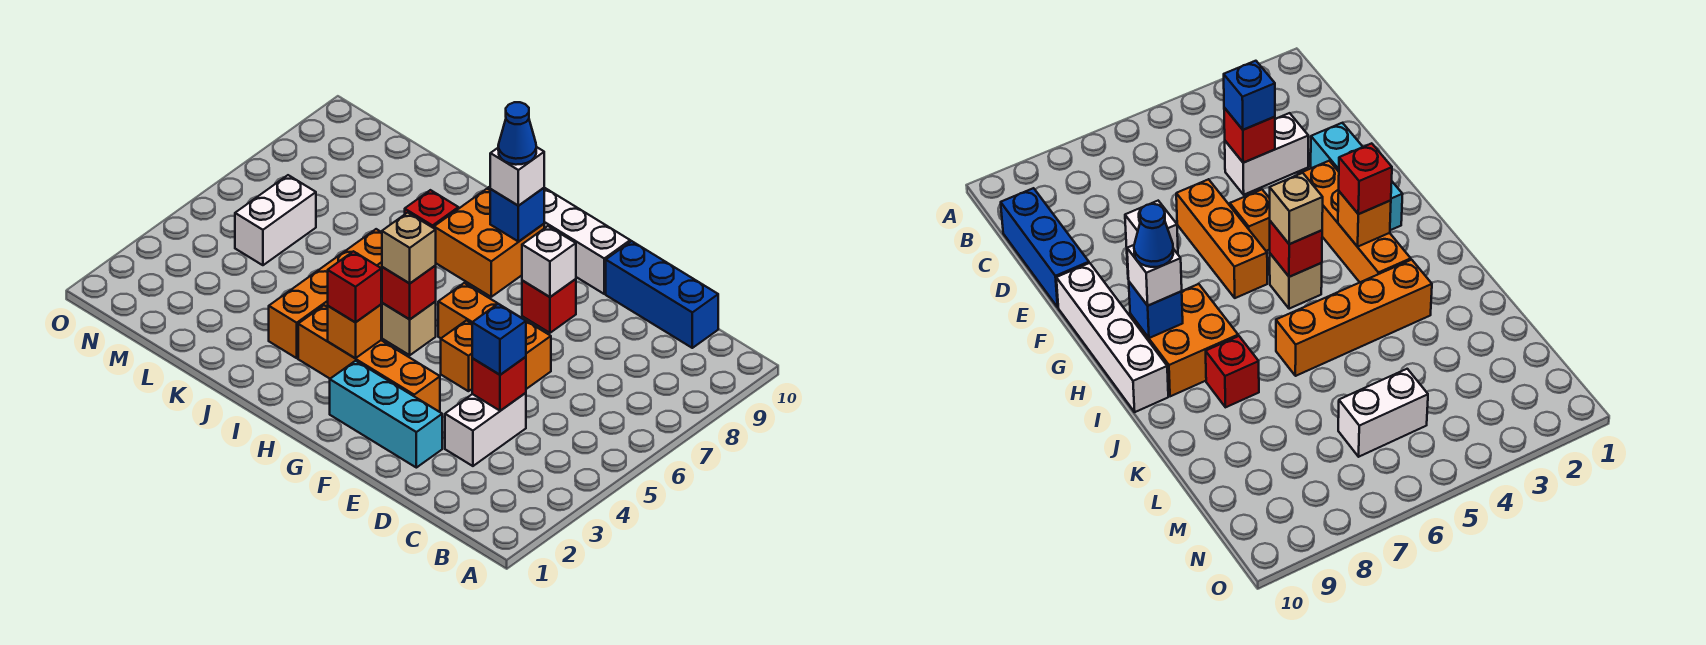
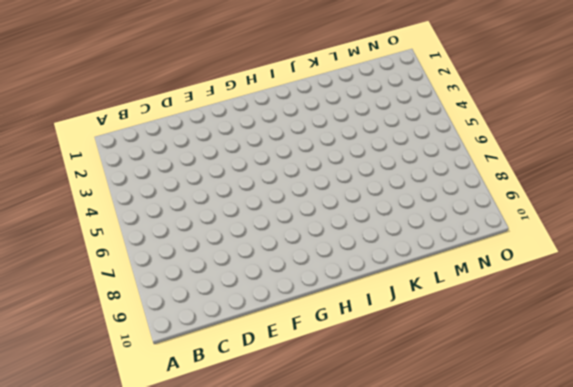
none -> blue 1x3 brick [606,241,718,348]
none -> white 1x2 brick [445,393,526,466]
none -> cyan 1x3 brick [330,361,442,468]

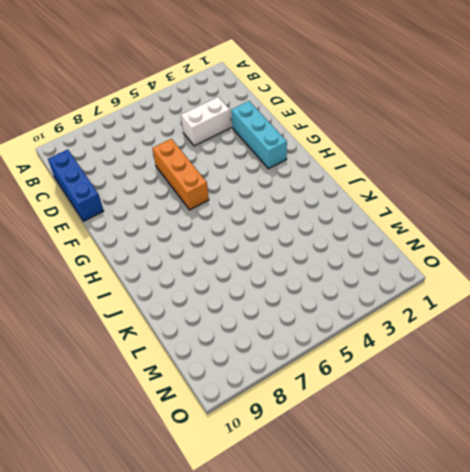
none -> orange 1x4 brick [298,305,440,412]
none -> orange 1x1 brick [441,320,472,391]
none -> red 1x1 brick [522,279,576,333]

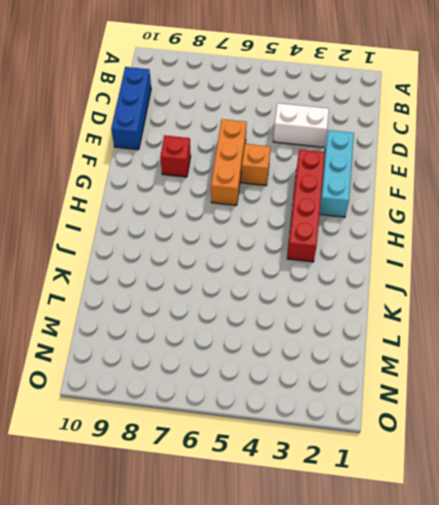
red 1x4 brick [287,149,325,262] -> orange 1x4 brick [298,305,440,412]
none -> white 1x4 brick [488,187,630,294]
none -> tan 1x1 brick [382,302,436,355]
none -> orange 2x2 brick [434,189,544,297]

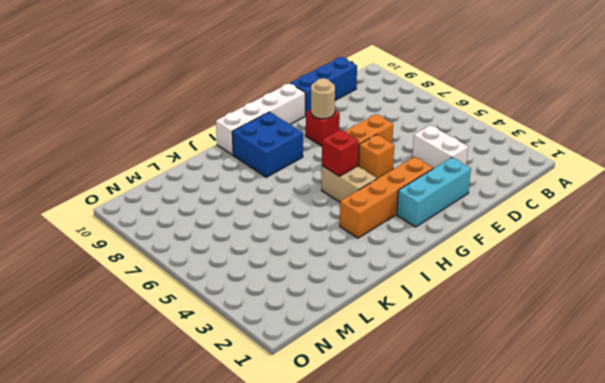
tan 1x1 round brick [311,78,335,119] -> white 1x1 brick [522,226,576,297]
tan 1x2 brick [322,166,377,202] -> tan 1x1 brick [382,302,436,355]
blue 2x2 brick [232,112,303,177] -> orange 2x2 brick [434,189,544,297]
none -> orange 1x4 brick [269,229,382,358]
none -> red 1x1 brick [405,190,458,228]
none -> white 1x2 brick [235,175,316,265]

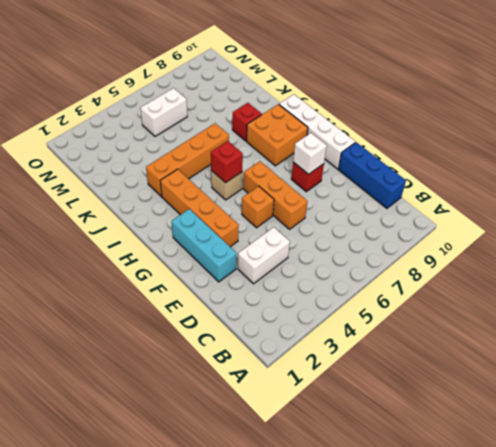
none -> red 1x1 brick [472,357,526,411]
none -> orange 1x1 brick [328,305,381,358]
none -> blue 1x1 brick [490,188,544,241]

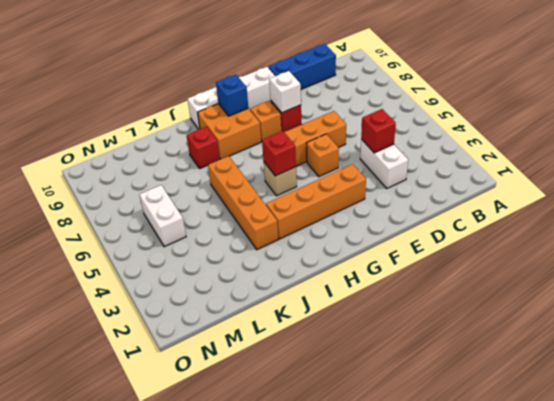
orange 1x1 brick [250,101,281,141] -> orange 1x1 brick moved to [328,305,381,358]
none -> cyan 1x3 brick [330,361,442,468]
none -> blue 1x1 brick [472,304,526,375]
none -> red 1x1 brick [328,251,381,322]

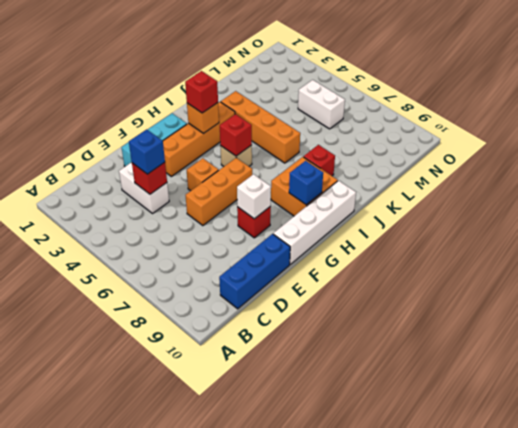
none -> tan 1x1 brick [382,213,436,283]
none -> white 1x1 brick [490,147,544,206]
none -> blue 1x1 cone [498,102,536,165]

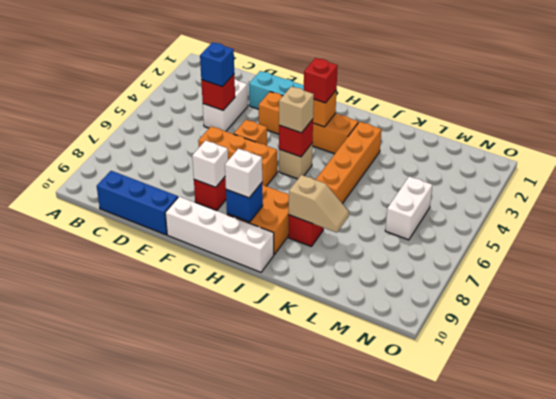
tan 1x2 slope [289,175,349,233] -> none
none -> blue 1x1 cone [498,102,536,165]

